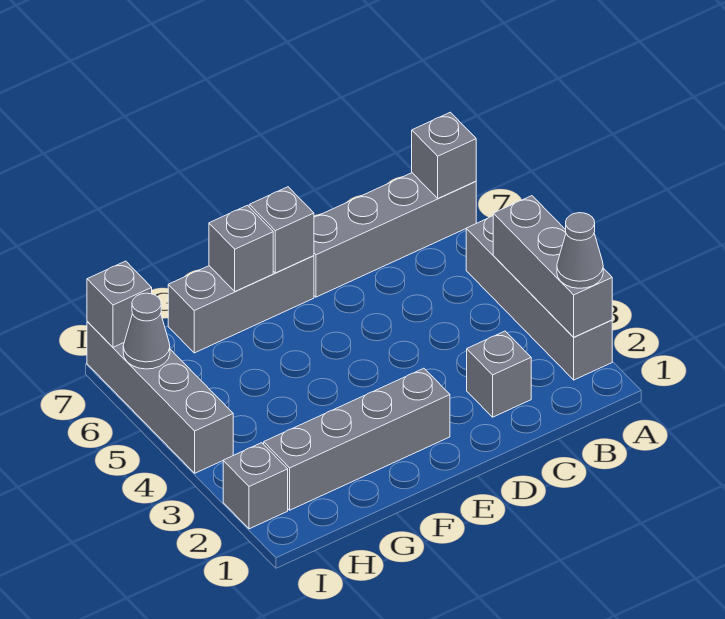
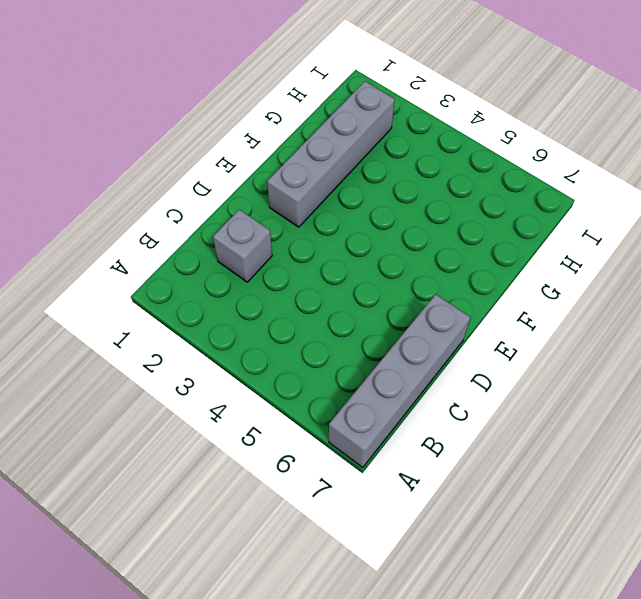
none -> grey 1x4 brick [466,216,612,380]
none -> grey 1x3 brick [168,256,314,353]
none -> grey 1x1 brick [223,443,288,529]

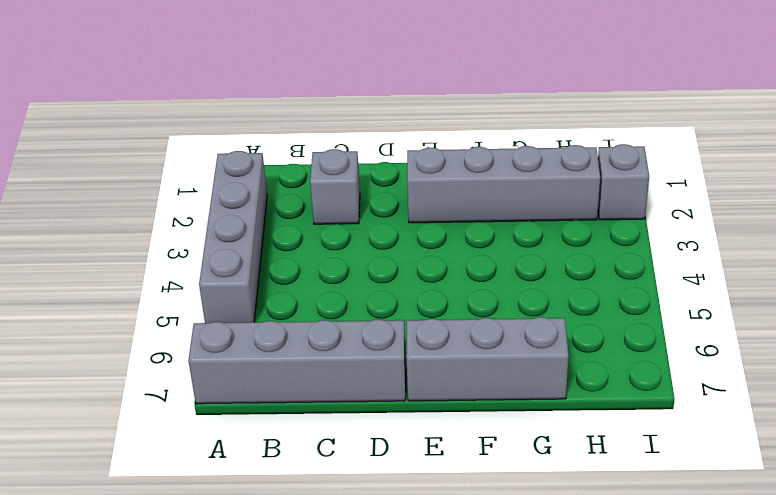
none -> grey 1x4 brick [87,321,233,473]
none -> grey 1x3 brick [493,196,612,337]
none -> grey 1x1 brick [412,112,476,199]

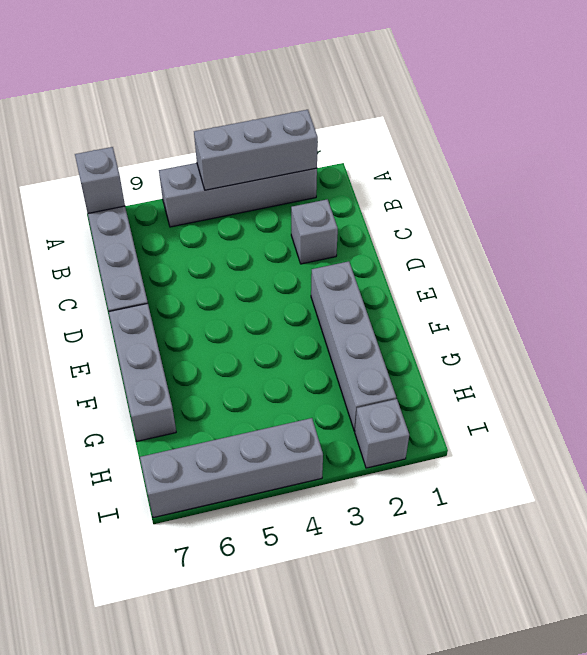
none -> grey 1x1 brick [249,187,314,273]
none -> grey 1x1 brick [209,205,273,292]
none -> grey 1x1 cone [123,293,170,369]

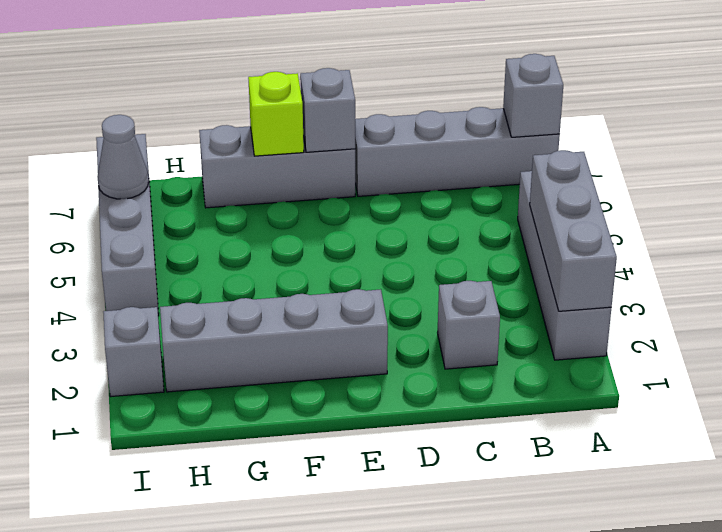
lime 1x1 brick [248,72,304,156] -> grey 1x1 brick [209,205,273,292]
none -> grey 1x1 brick [87,261,152,347]
none -> grey 1x1 cone [557,213,603,288]

